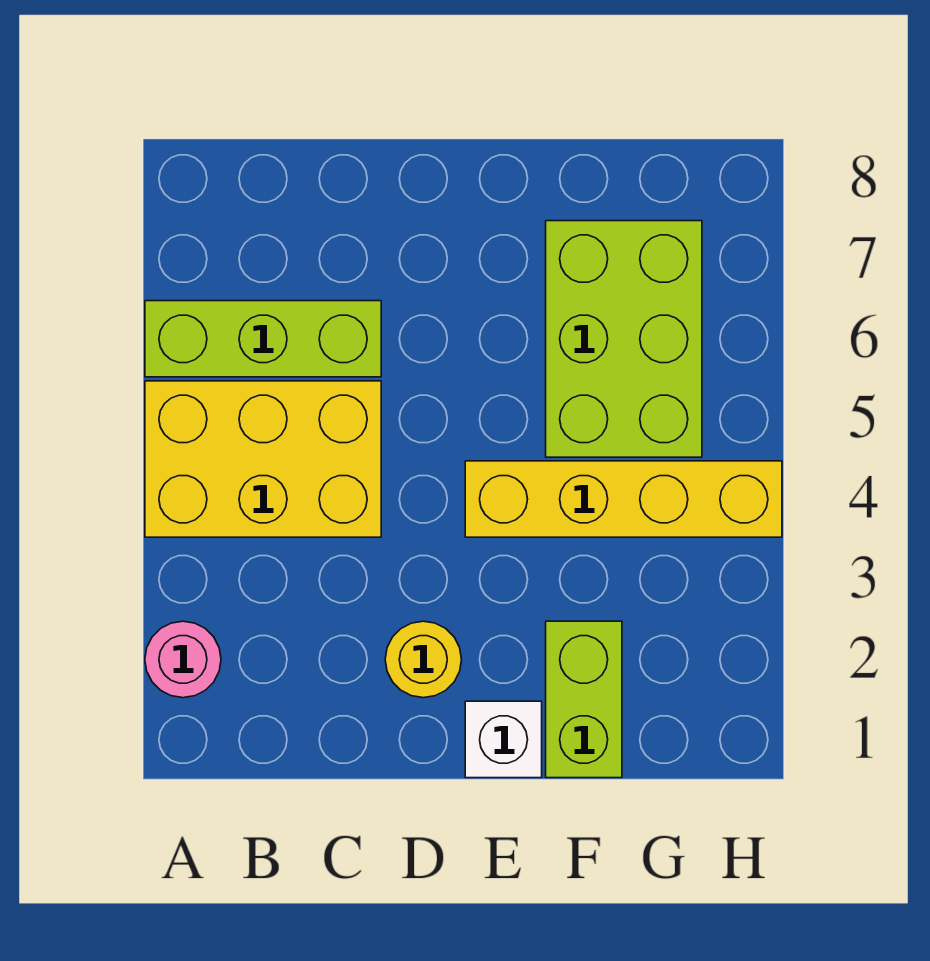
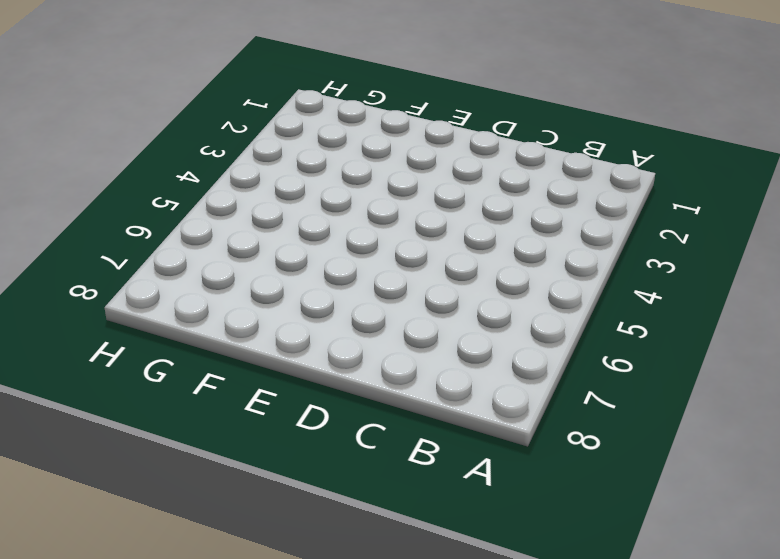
none -> pink 1x1 round brick [145,621,221,698]
none -> yellow 2x3 brick [145,381,381,537]

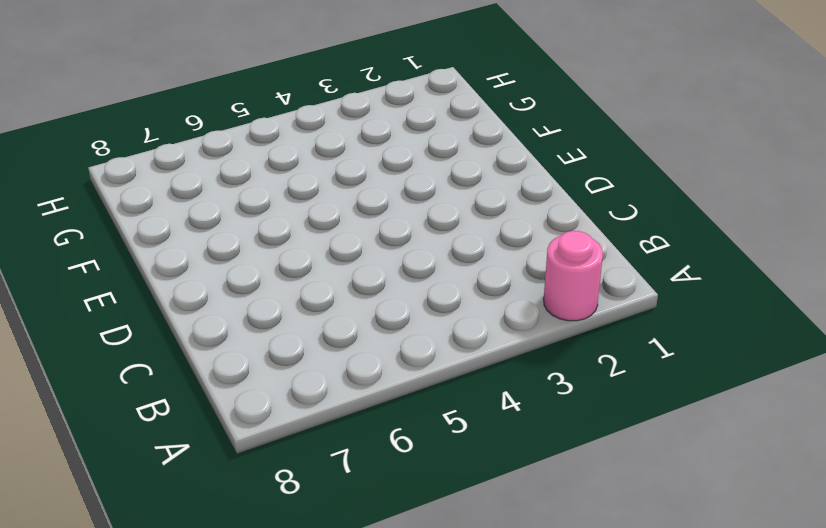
none -> yellow 2x3 brick [145,381,381,537]
none -> lime 1x3 brick [145,301,381,377]

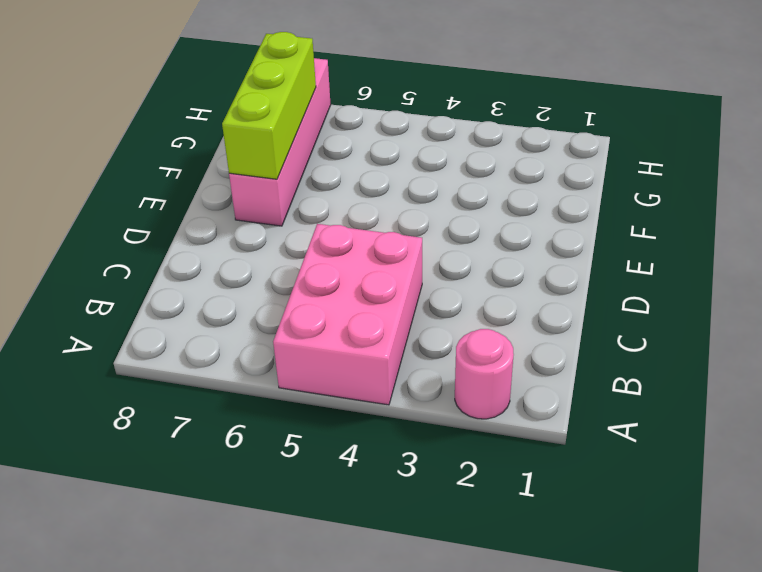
pink 2x3 brick [273,224,422,405] -> yellow 2x3 brick [145,381,381,537]
pink 1x4 brick [229,58,331,226] -> lime 2x3 brick [546,221,702,457]
lime 1x3 brick [222,32,316,179] -> lime 1x3 brick moved to [145,301,381,377]
none -> yellow 1x1 round brick [385,621,462,698]
none -> white 1x1 brick [465,701,542,778]

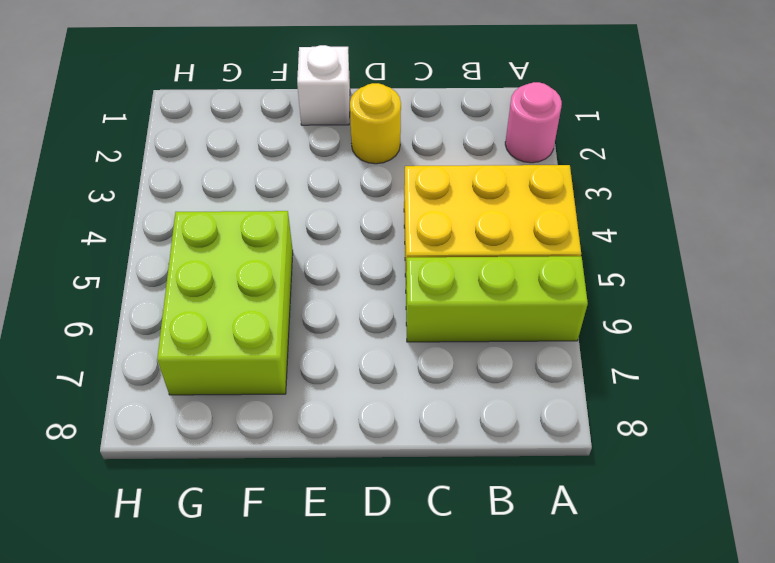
none -> yellow 1x4 brick [465,461,782,537]
none -> lime 1x2 brick [546,621,622,778]

